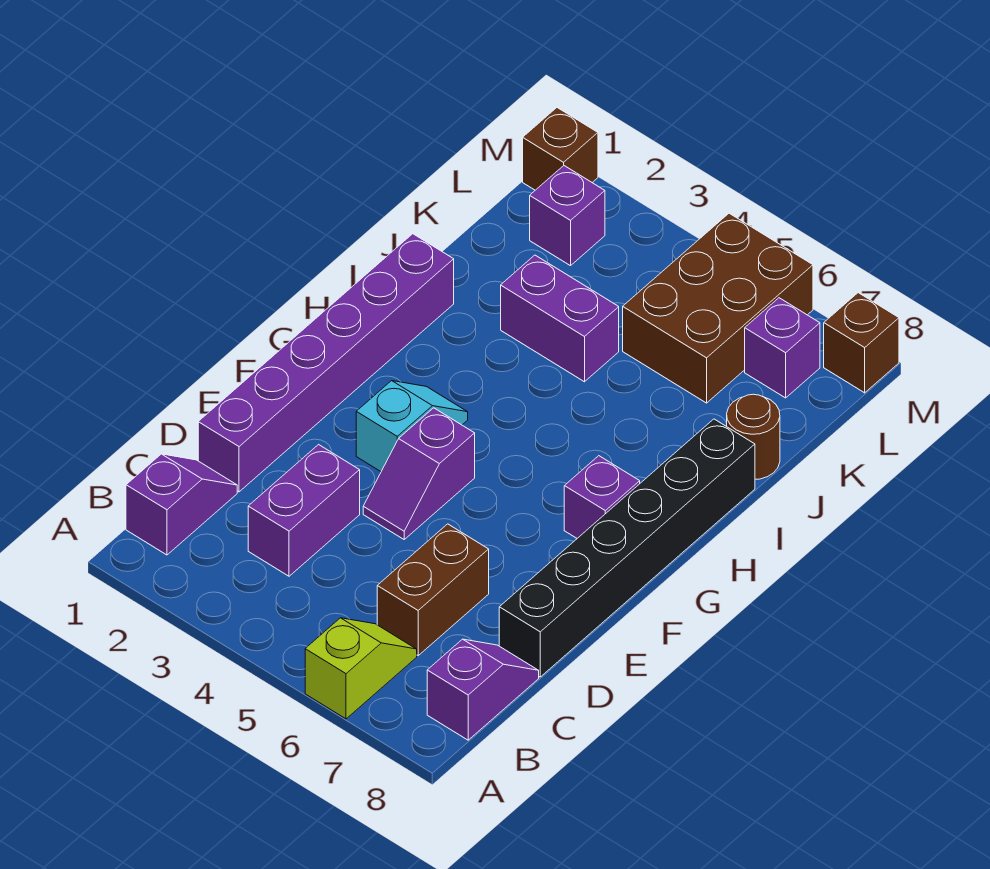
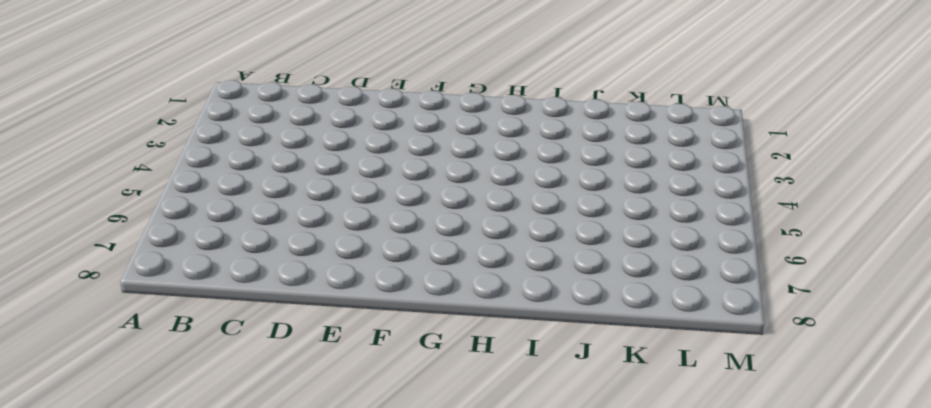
none -> lime 1x2 slope [305,618,417,719]
none -> purple 1x2 slope [126,454,237,555]
none -> purple 1x2 slope [427,639,539,740]

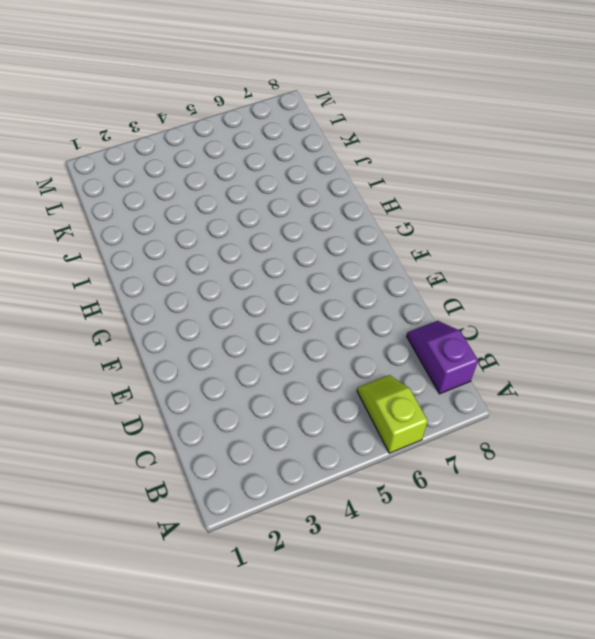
none -> purple 1x2 slope [126,454,237,555]
none -> purple 1x2 brick [248,445,360,576]
none -> brown 1x2 brick [377,524,489,656]

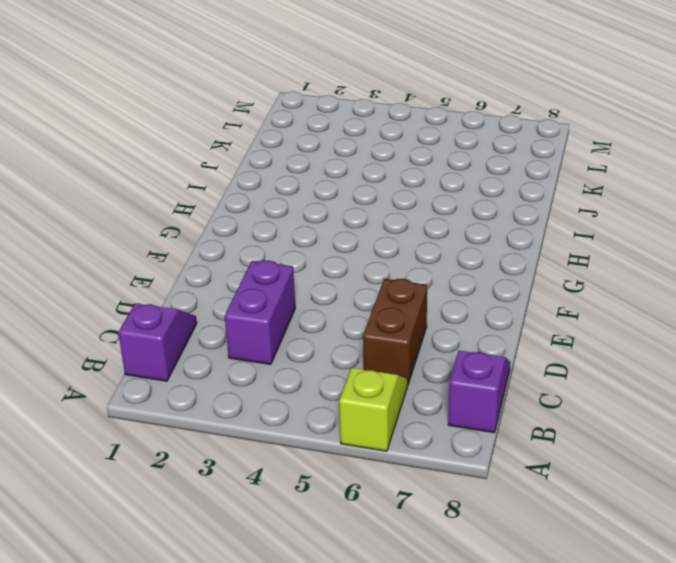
none -> purple 1x6 brick [198,234,454,492]
none -> black 1x6 brick [499,419,755,677]
none -> purple 1x2 slope [363,408,475,539]

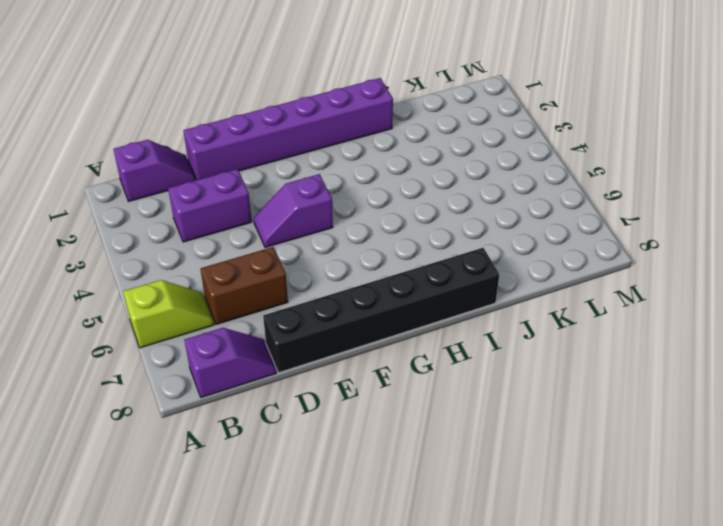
none -> cyan 1x2 slope [356,381,468,471]
none -> purple 1x1 brick [564,456,640,538]
none -> purple 1x2 brick [501,255,619,382]

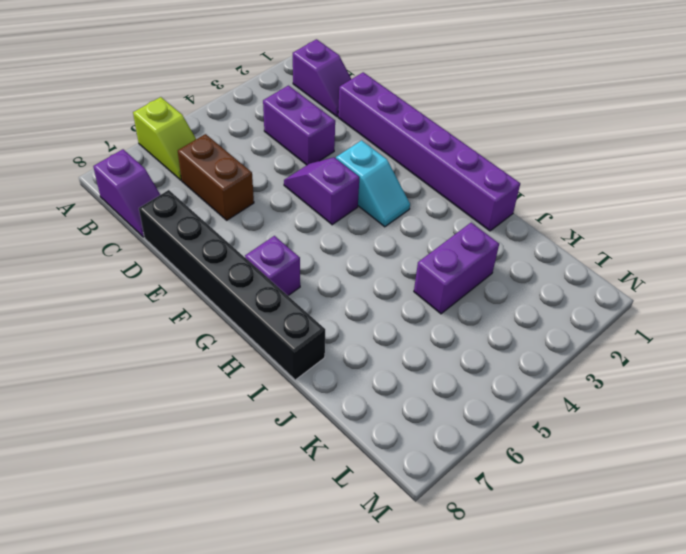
none -> brown 1x1 round brick [727,394,780,479]
none -> brown 2x3 brick [623,213,813,403]
none -> purple 1x1 brick [530,166,605,266]

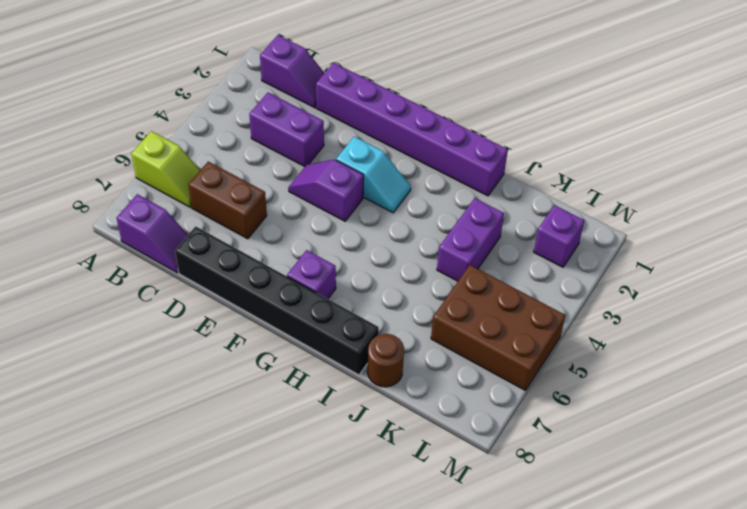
none -> purple 1x1 brick [745,298,820,398]
none -> brown 1x1 brick [523,108,598,190]
none -> brown 1x1 brick [824,293,899,393]

